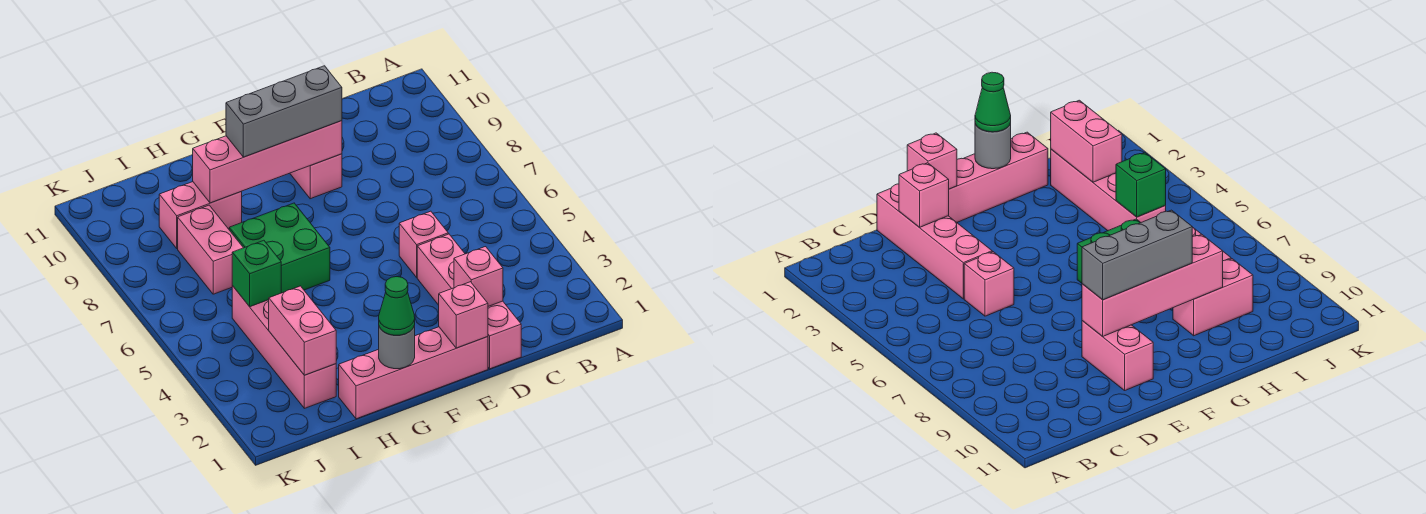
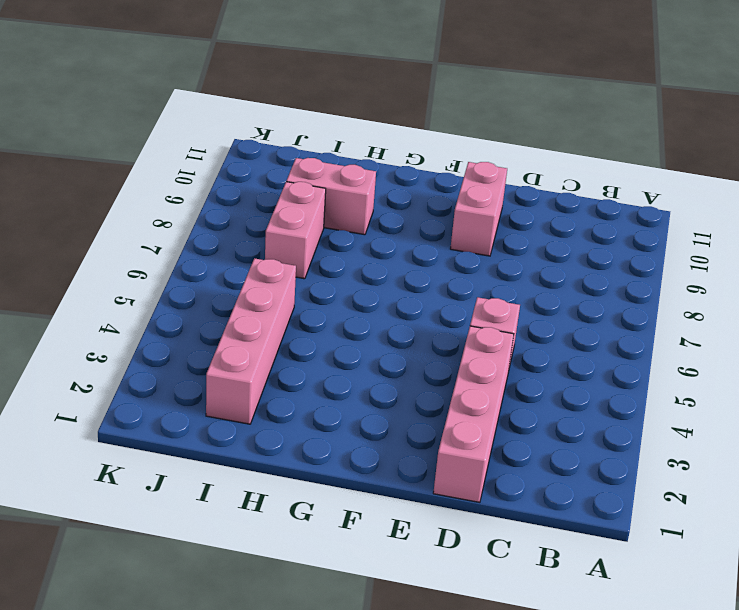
none -> pink 1x4 brick [339,327,488,419]
none -> green 2x2 brick [229,203,330,293]
none -> pink 1x1 brick [454,247,503,306]

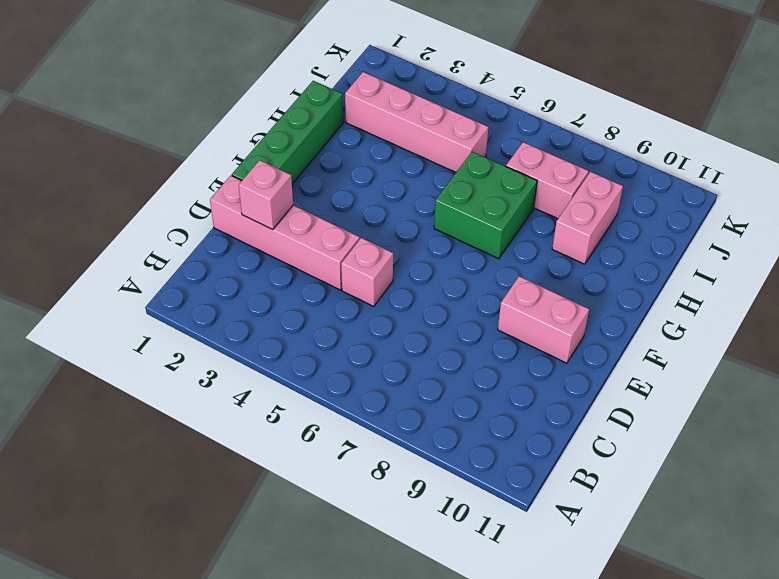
green 1x4 brick [232,81,343,184] -> pink 1x4 brick [339,327,488,419]
none -> pink 1x1 brick [439,282,488,348]
none -> pink 1x4 brick [193,121,342,203]
none -> grey 1x1 round brick [379,326,415,369]

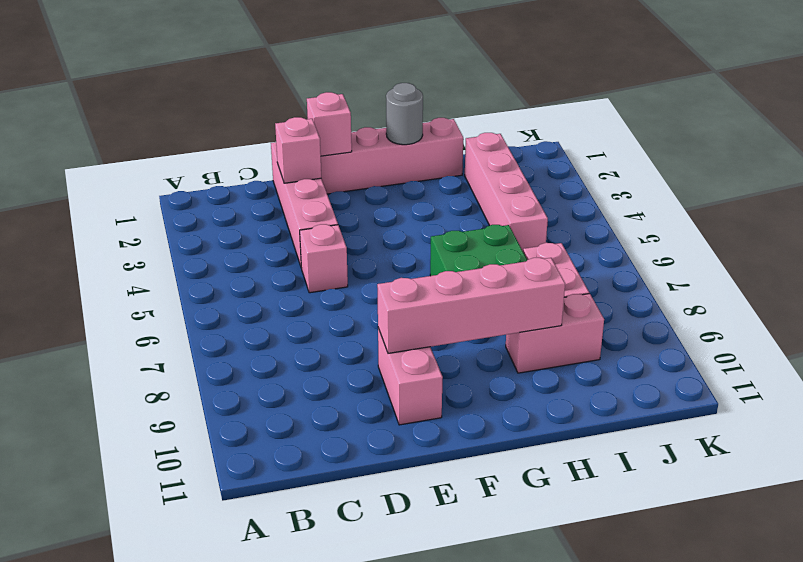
none -> pink 1x2 brick [269,286,336,375]
none -> green 1x1 brick [232,240,281,307]
none -> grey 1x3 brick [226,66,342,157]

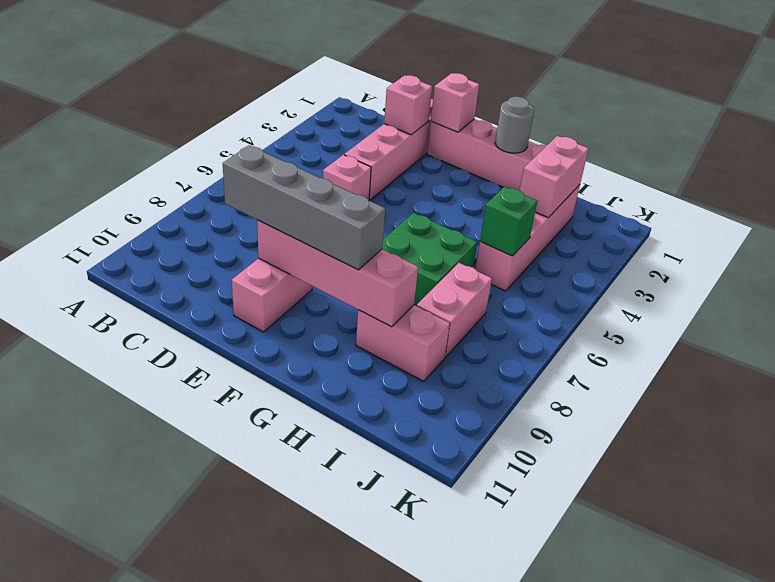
grey 1x4 brick [223,145,385,270] -> grey 1x3 brick [226,66,342,157]
none -> green 1x1 cone [379,277,415,335]

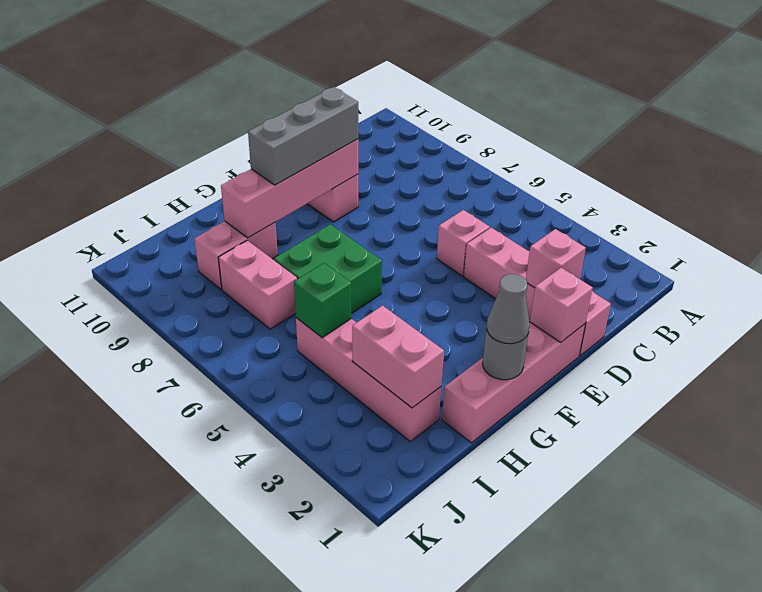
grey 1x1 cone [487,274,530,344] -> green 1x1 cone [379,277,415,335]

